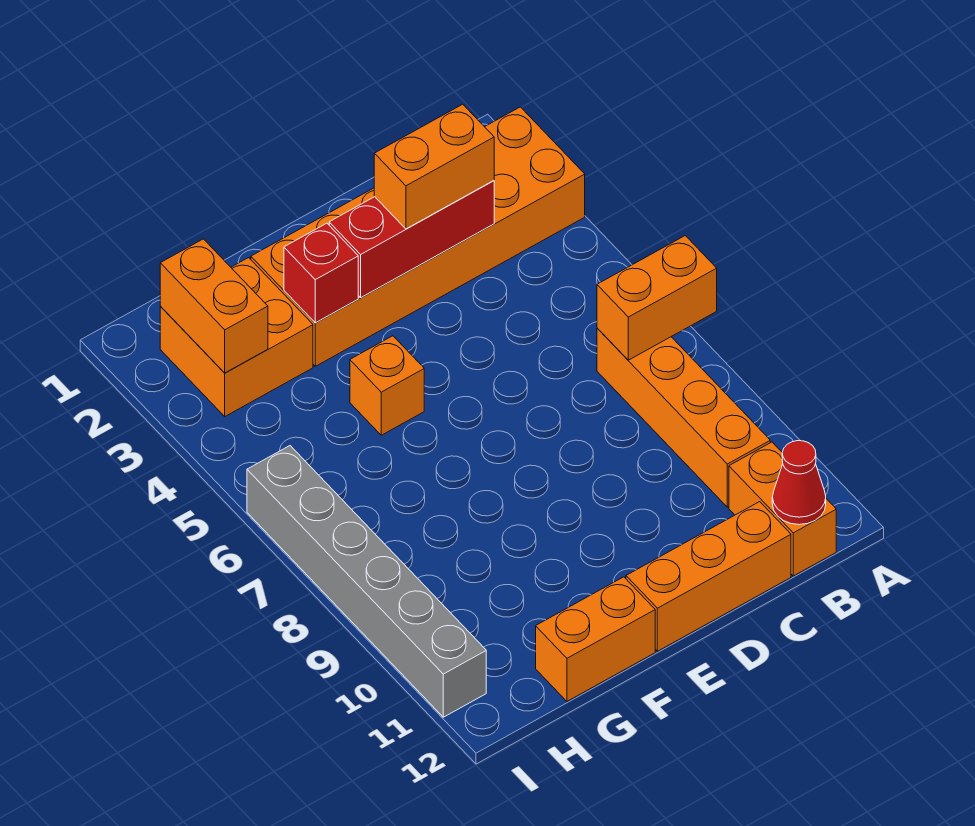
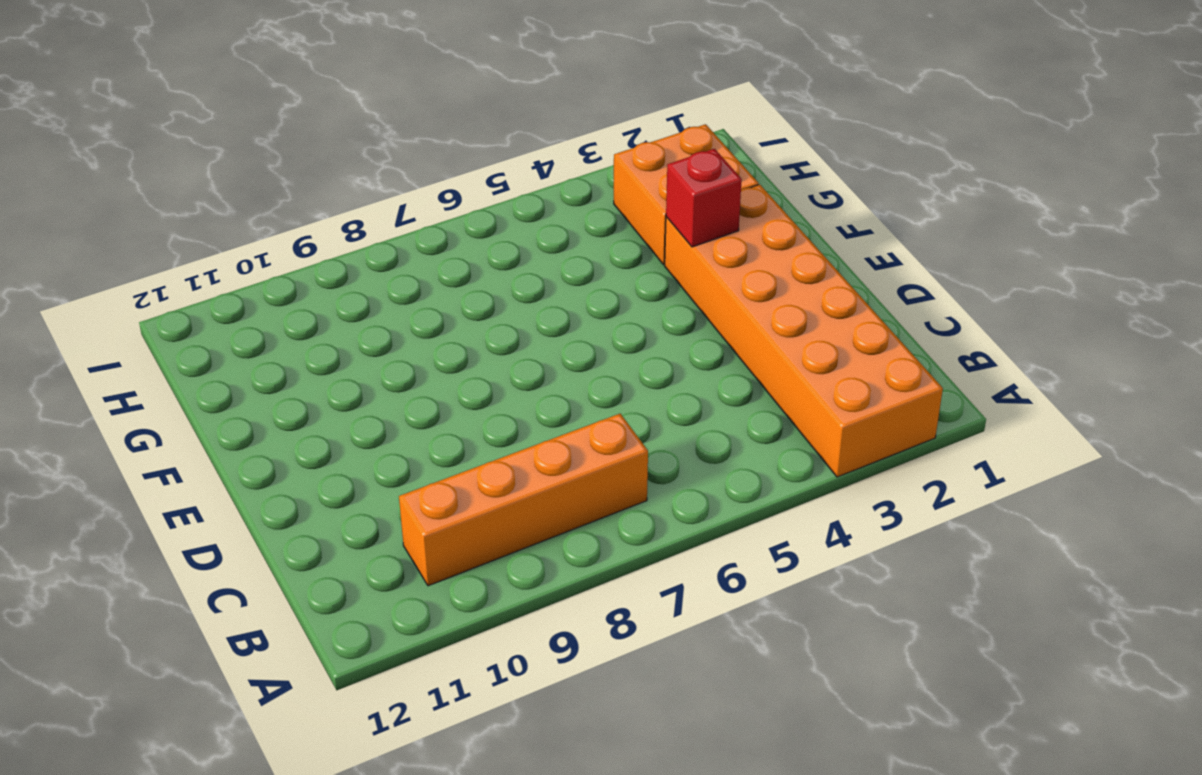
none -> orange 1x2 brick [729,442,836,576]
none -> orange 1x3 brick [626,502,791,651]
none -> orange 1x1 brick [350,336,424,435]

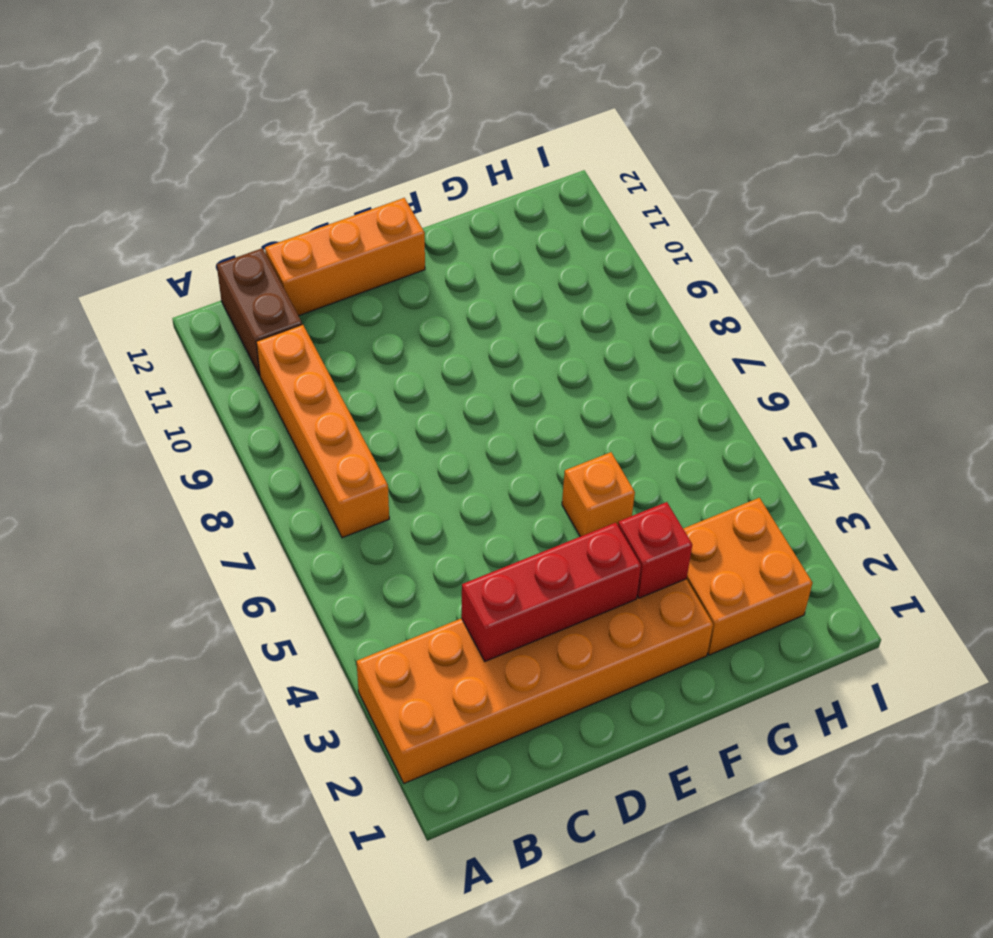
brown 1x2 brick [217,248,302,375] -> orange 1x2 brick [729,442,836,576]
none -> orange 1x2 brick [536,577,655,701]
none -> grey 1x6 brick [247,446,486,717]
none -> orange 1x2 brick [597,236,717,360]

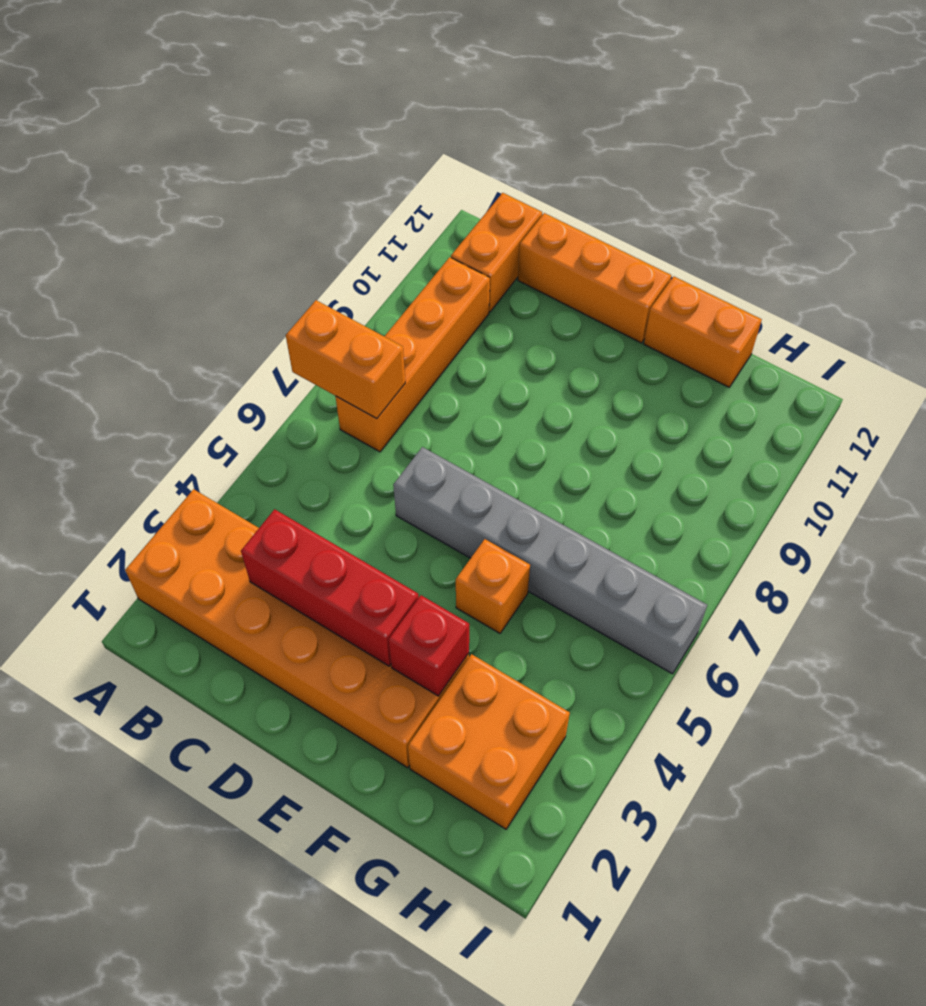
grey 1x6 brick [393,447,707,674] -> grey 1x6 brick turned to [247,446,486,717]
none -> red 1x1 cone [772,441,826,525]
none -> orange 1x2 brick [160,239,268,373]
none -> orange 1x2 brick [374,104,494,229]

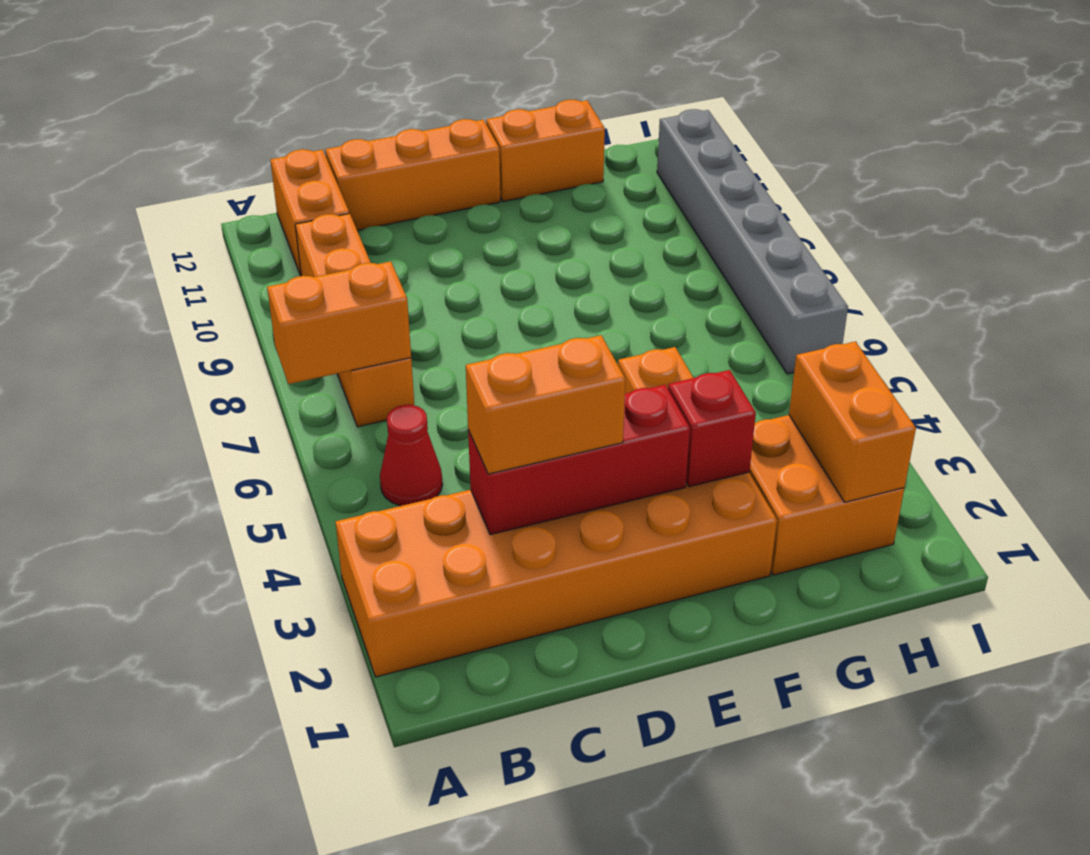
red 1x1 cone [380,405,443,506] -> red 1x1 cone moved to [772,441,826,525]

